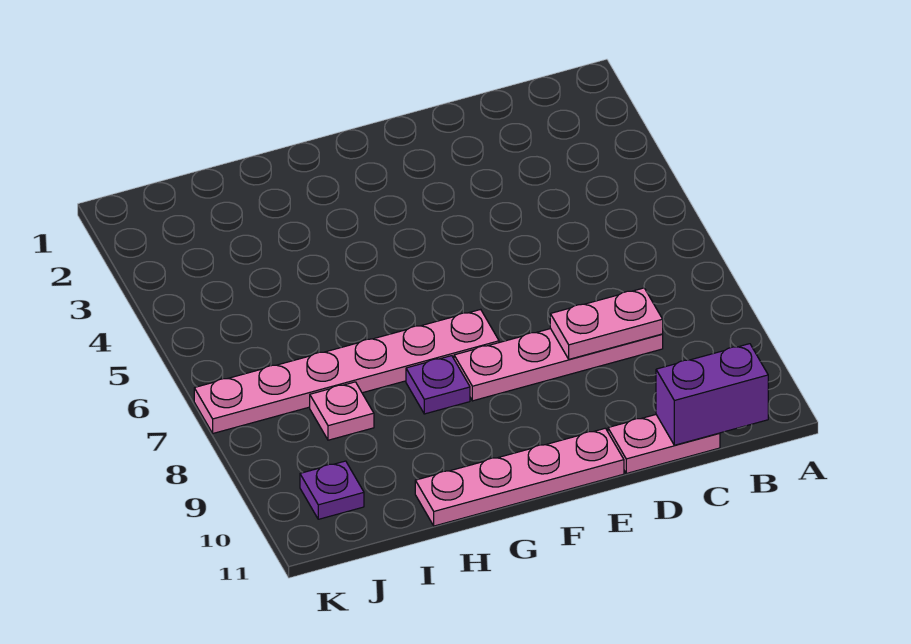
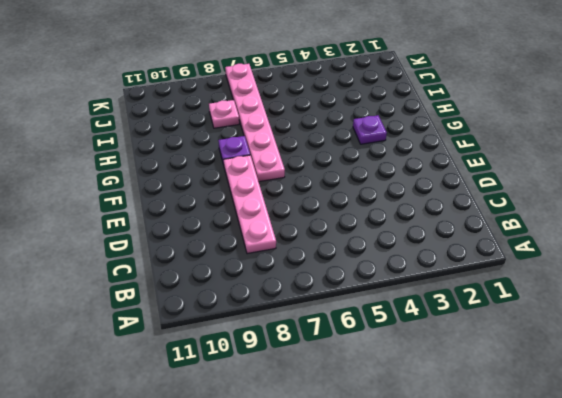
purple 1x1 plate [353,115,387,144] -> purple 1x1 plate moved to [300,461,364,519]
none -> pink 1x2 plate [608,415,720,473]
none -> pink 1x4 plate [415,428,624,526]

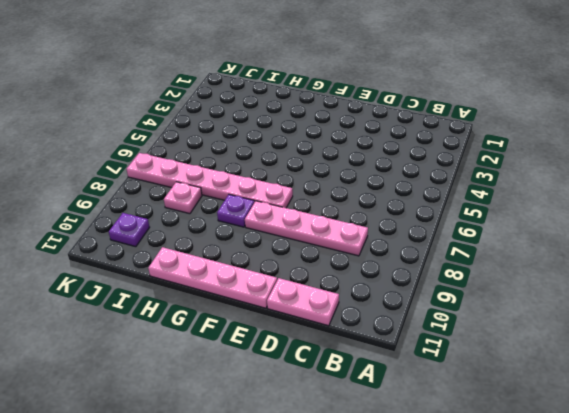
none -> purple 1x2 brick [656,344,768,445]
none -> pink 1x2 plate [550,288,663,359]

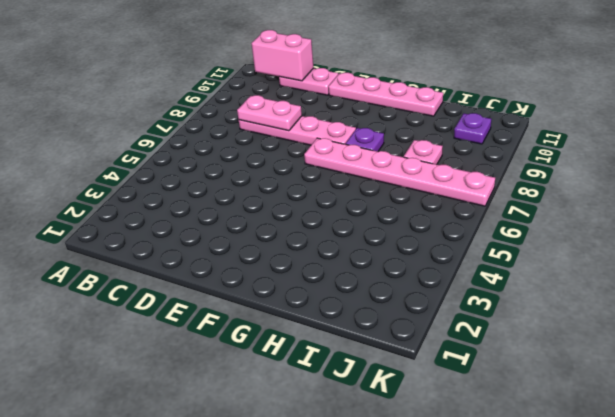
pink 1x2 brick [251,30,313,81] -> purple 1x2 brick [656,344,768,445]

